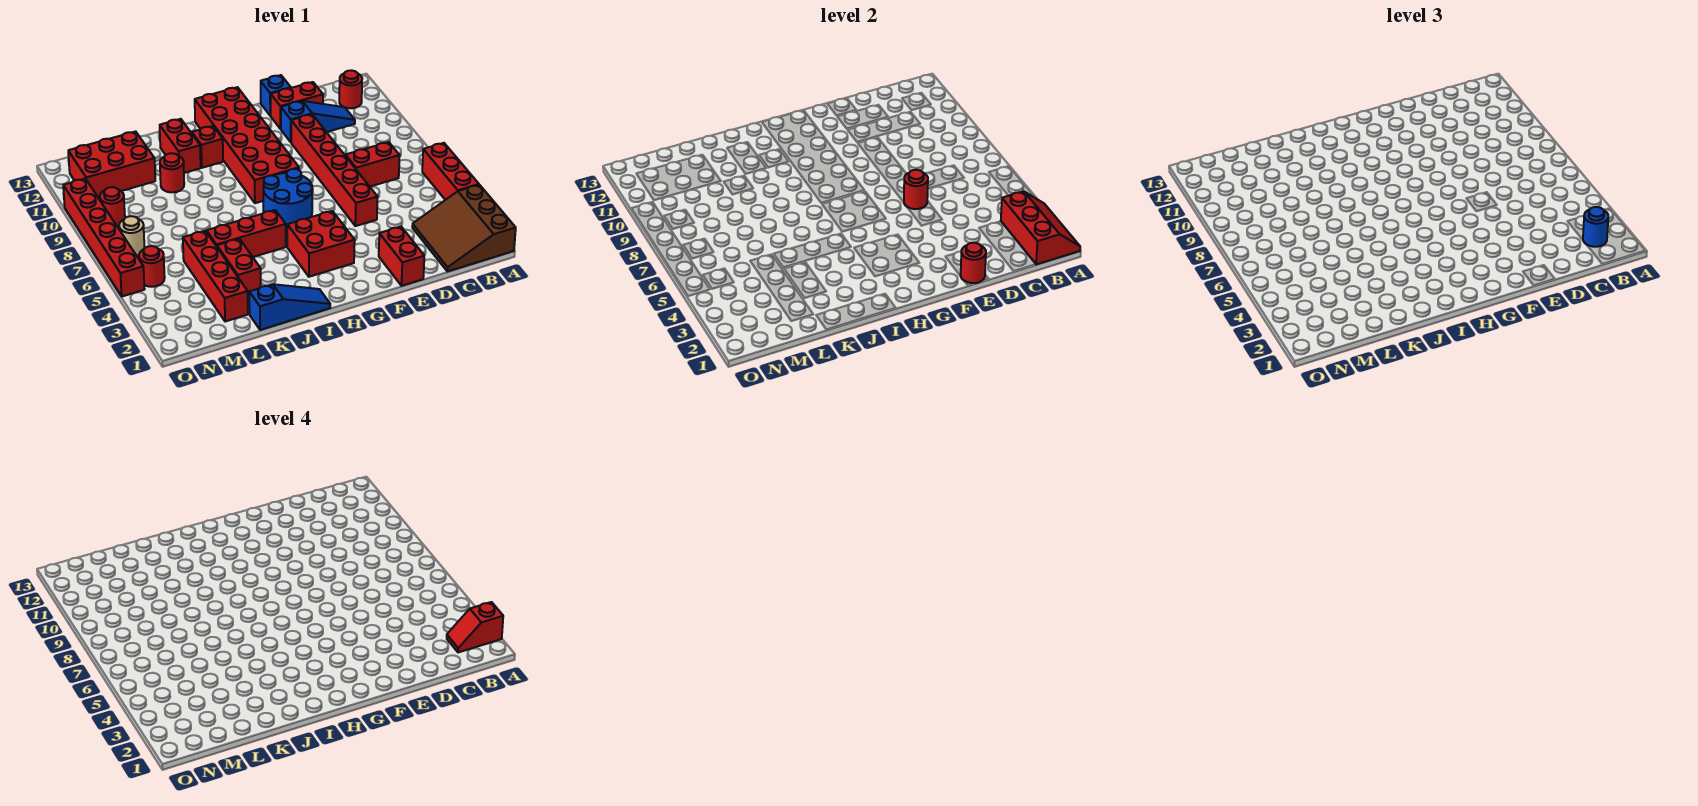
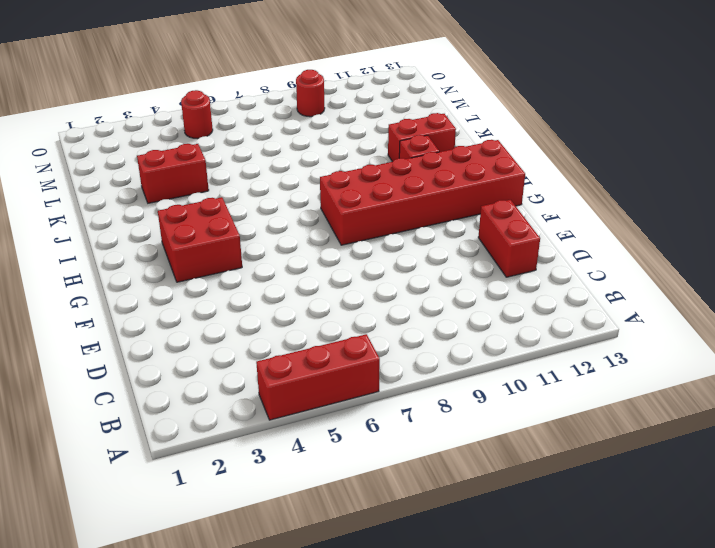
none -> brown 3x3 slope [412,185,516,272]
none -> red 1x1 round brick [339,70,362,108]
none -> red 1x2 brick [346,142,400,187]

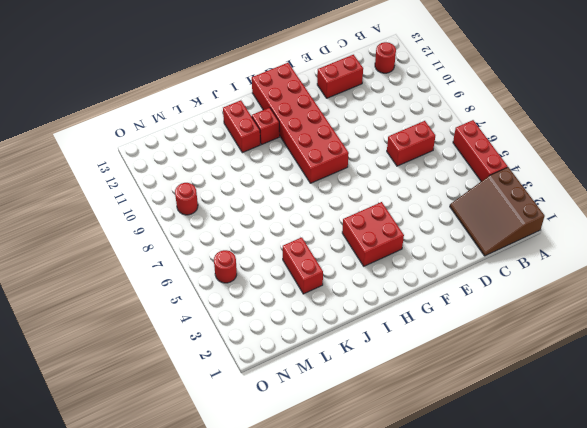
none -> blue 1x3 slope [281,101,355,142]
none -> red 1x2 brick [379,227,424,286]
none -> red 1x6 brick [291,114,377,226]

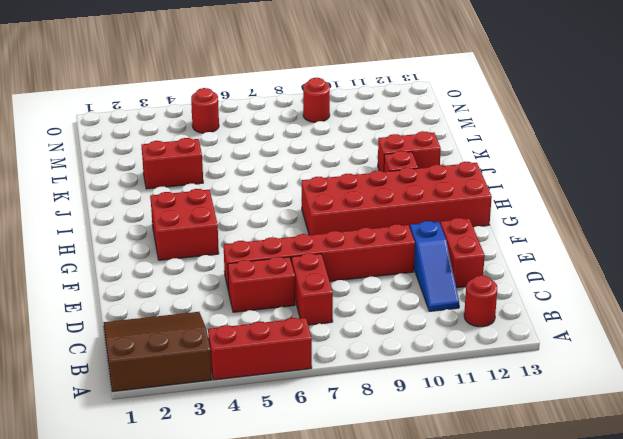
red 1x2 brick [228,257,295,312] -> red 1x2 brick moved to [379,227,424,286]
none -> blue 1x1 brick [261,75,291,116]
none -> blue 2x2 round brick [263,169,313,227]
none -> blue 1x3 slope [249,284,330,330]

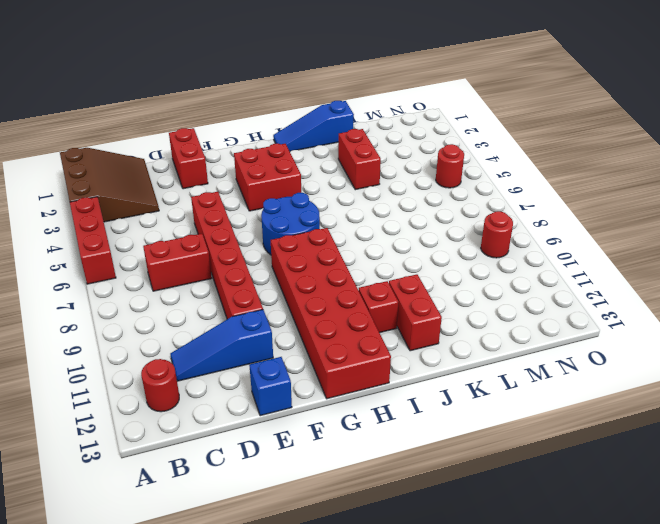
none -> red 1x2 brick [271,82,323,129]
none -> red 1x3 brick [206,210,286,257]
none -> red 1x1 round brick [160,153,184,192]

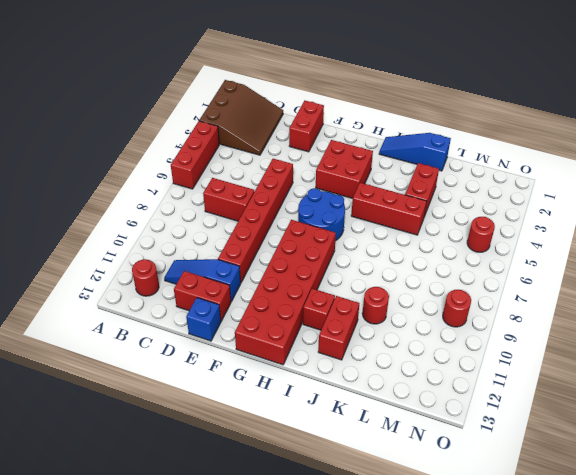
none -> red 1x4 brick [183,231,248,322]
none -> red 2x3 brick [68,131,155,198]
none -> tan 1x1 round brick [119,216,144,256]

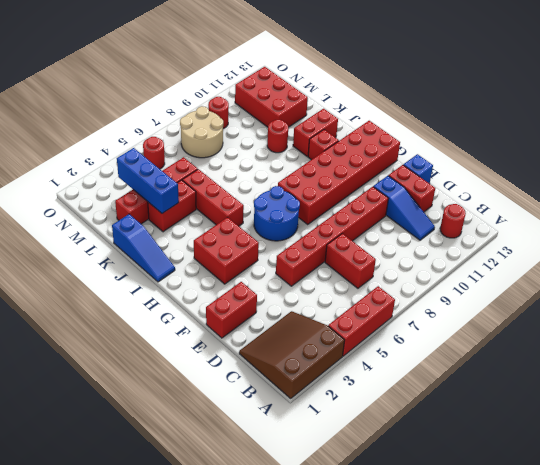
blue 1x3 brick [117,148,179,213] -> none
tan 2x2 round brick [180,106,223,158] -> tan 1x1 round brick [119,216,144,256]
none -> red 1x6 brick [63,179,145,296]
none -> red 2x3 slope [1001,191,1080,264]
none -> red 1x1 round brick [961,243,986,283]

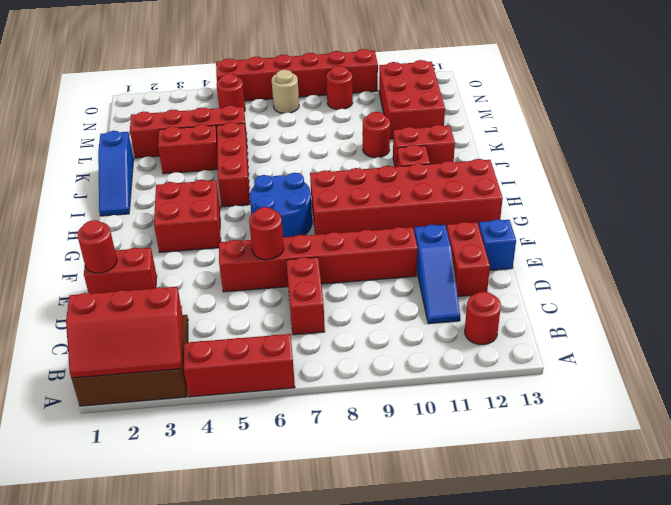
none -> blue 1x1 round brick [1583,207,1608,247]
none -> red 1x2 slope [447,602,503,652]

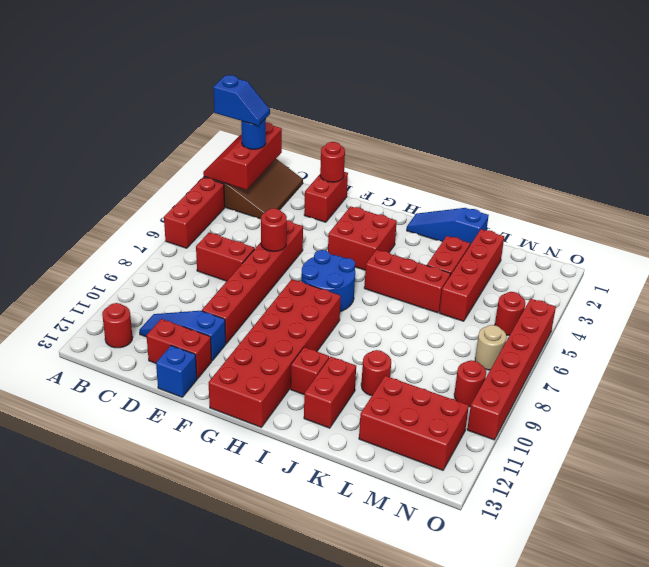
blue 1x2 slope [213,75,270,126] -> red 1x2 slope [447,602,503,652]

